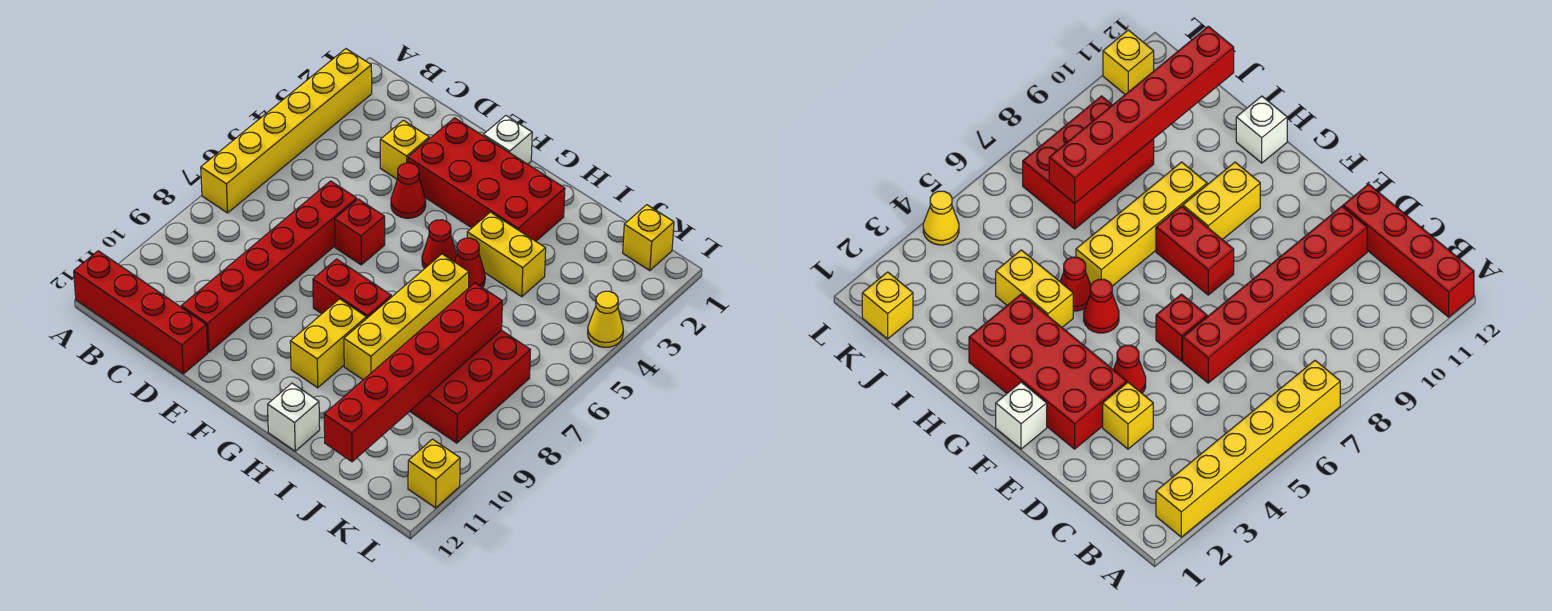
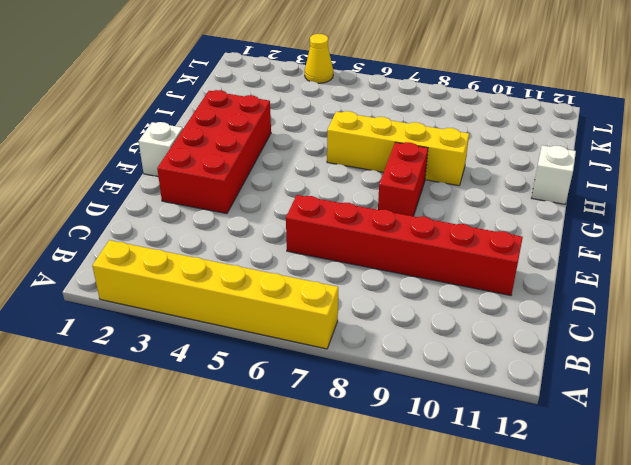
none -> red 1x4 brick [74,251,208,374]
none -> yellow 1x1 brick [380,120,429,179]
none -> red 1x1 cone [391,163,426,218]

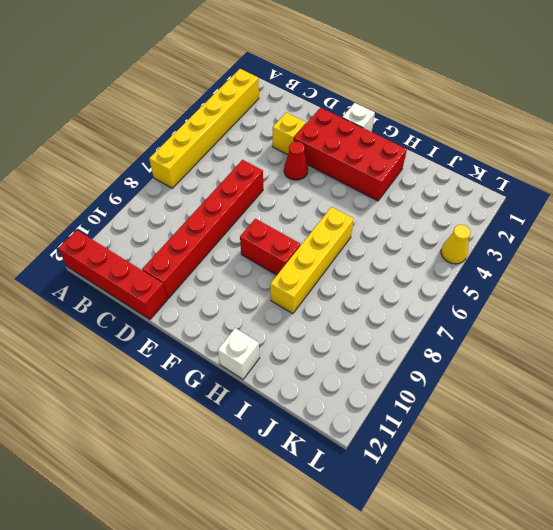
none -> red 1x1 brick [335,199,385,265]
none -> red 1x1 cone [422,220,457,269]
none -> yellow 1x2 brick [290,299,366,388]

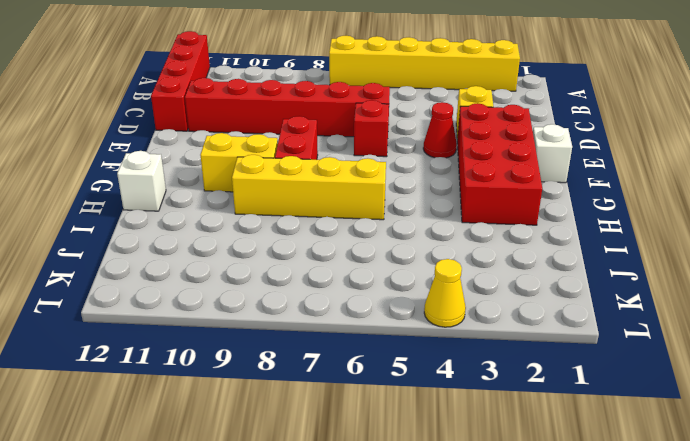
none -> red 1x1 cone [422,220,457,269]
none -> yellow 1x2 brick [467,212,546,297]
none -> red 1x1 cone [454,238,485,288]

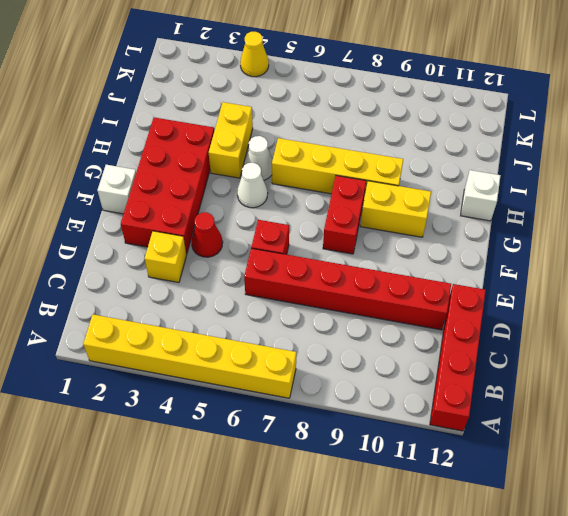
white 1x1 cone [237,163,268,208] -> red 1x1 cone [422,220,457,269]
white 1x1 cone [244,136,273,180] -> red 1x1 cone [454,238,485,288]
none -> red 2x3 brick [410,330,530,443]
none -> yellow 1x1 brick [623,205,674,271]
none -> yellow 1x1 brick [408,439,460,508]

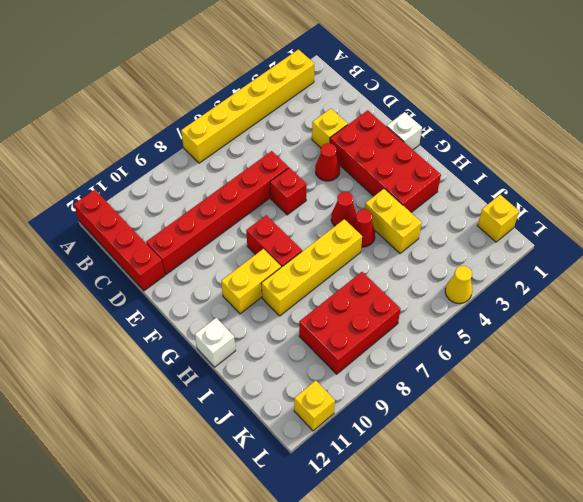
none -> red 1x6 brick [324,283,502,462]

